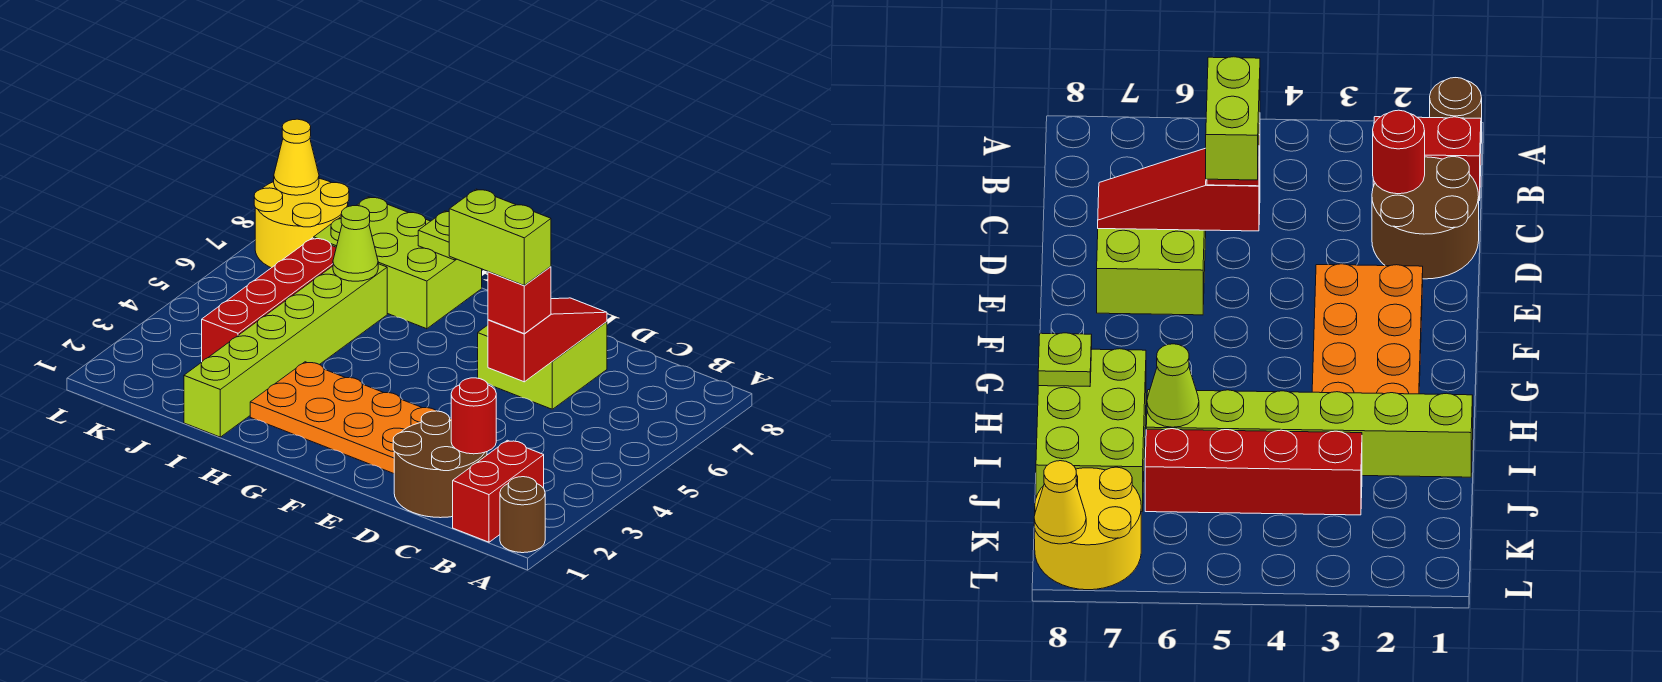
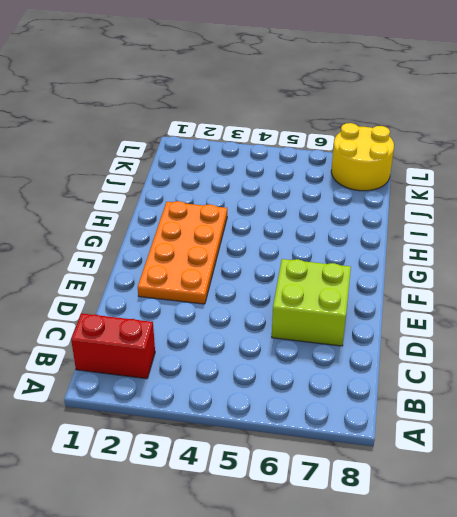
none -> brown 1x1 round brick [500,477,545,553]
none -> brown 2x2 round brick [393,411,487,518]
none -> lime 2x3 brick [314,197,482,329]

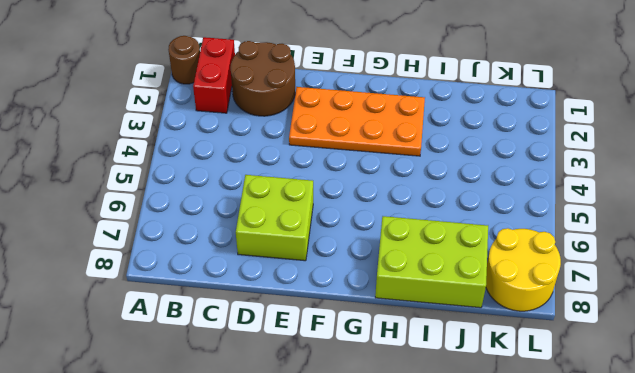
none -> lime 1x6 brick [184,264,387,437]
none -> red 1x4 brick [202,238,336,361]
none -> red 1x1 round brick [451,378,496,454]

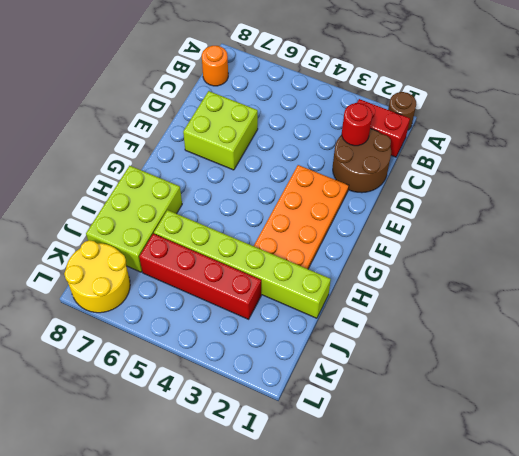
orange 1x1 round brick [202,46,228,86] -> none
none -> red 1x3 slope [488,298,607,382]
none -> lime 1x1 plate [418,211,456,260]
none -> lime 1x1 cone [333,206,378,281]

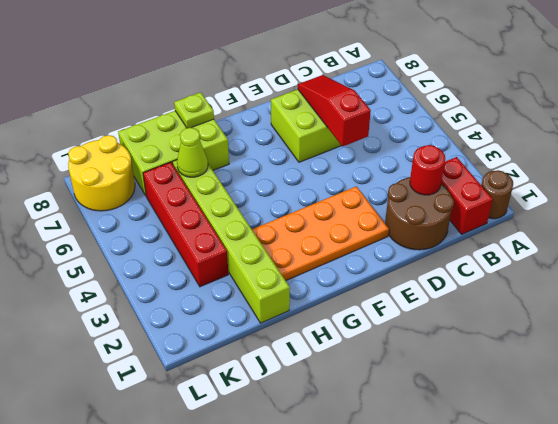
none -> yellow 1x1 cone [274,119,319,195]
none -> red 1x1 brick [488,267,551,334]
none -> lime 1x2 brick [449,189,551,285]

